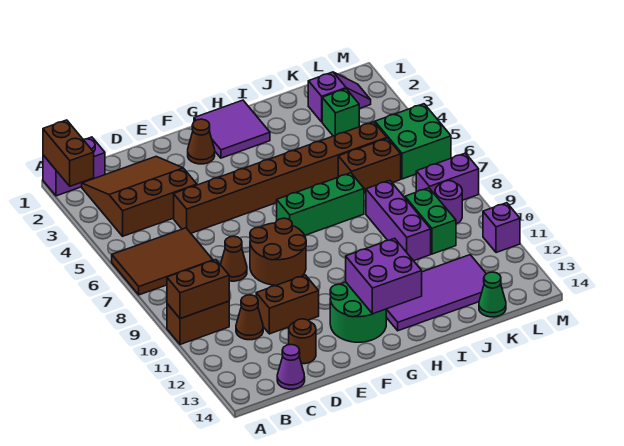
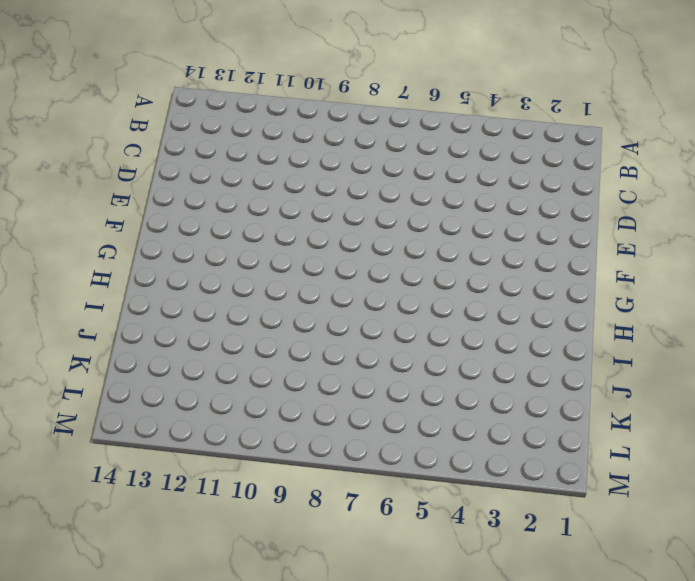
none -> purple 1x2 brick [43,137,105,196]
none -> brown 2x3 tile [112,228,213,295]
none -> brown 1x2 brick [167,301,229,344]

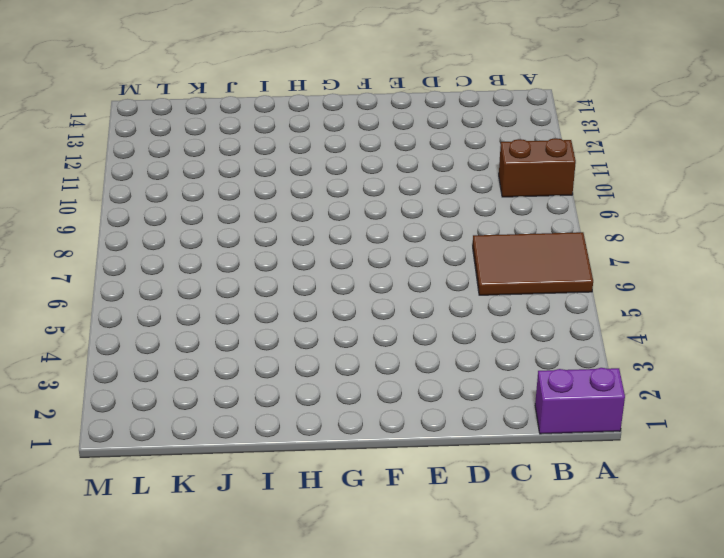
none -> brown 3x3 slope [82,157,197,236]
none -> brown 1x1 cone [236,295,263,340]
none -> purple 1x1 cone [277,345,305,389]

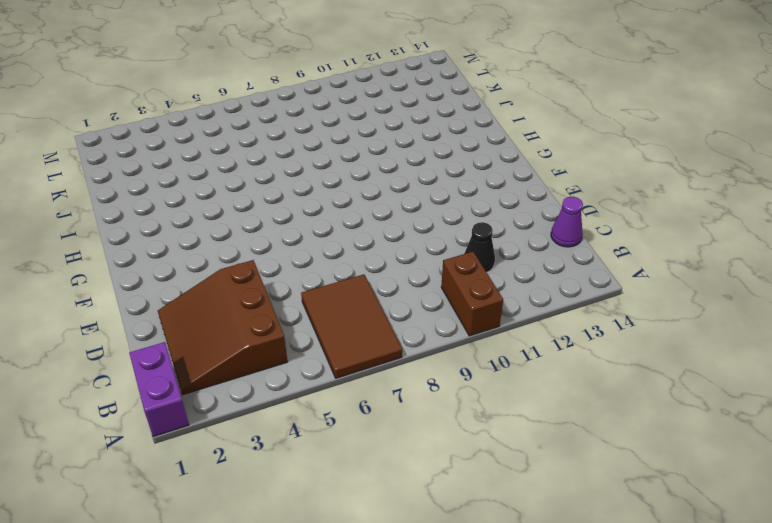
black 1x1 cone [464,222,495,272] -> brown 1x1 cone [236,295,263,340]
none -> brown 1x8 brick [174,122,387,233]
none -> brown 1x1 cone [221,236,247,281]
none -> brown 1x2 brick [256,275,319,334]

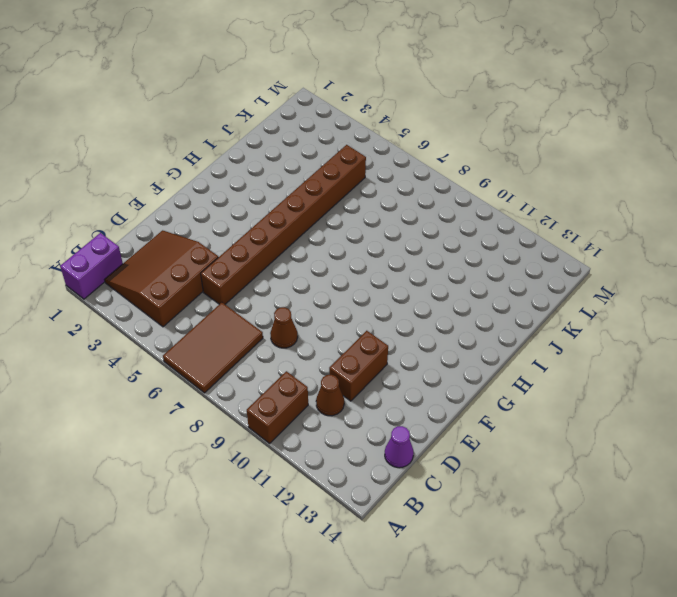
none -> brown 1x1 round brick [289,319,316,364]
none -> brown 2x2 round brick [250,218,306,285]
none -> brown 1x1 cone [188,119,215,164]

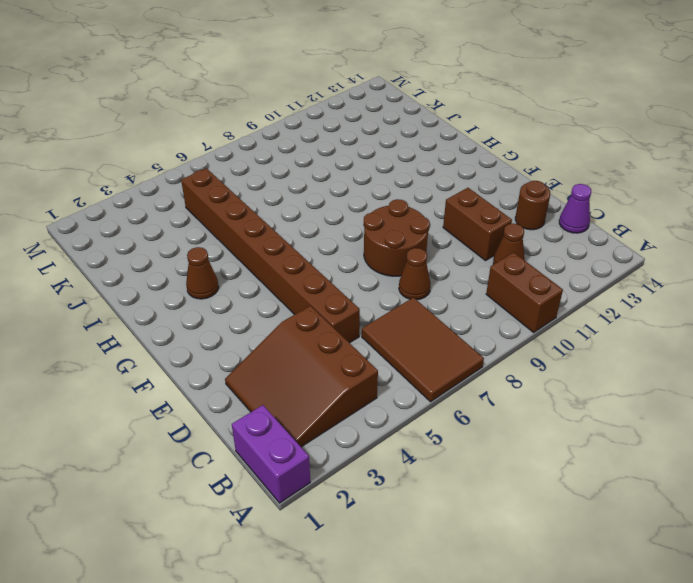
brown 1x1 cone [186,247,219,299] -> brown 1x1 cone moved to [188,119,215,164]
none -> green 2x2 round brick [330,282,386,342]
none -> purple 2x2 tile [194,100,270,158]
none -> green 1x3 brick [277,173,364,235]

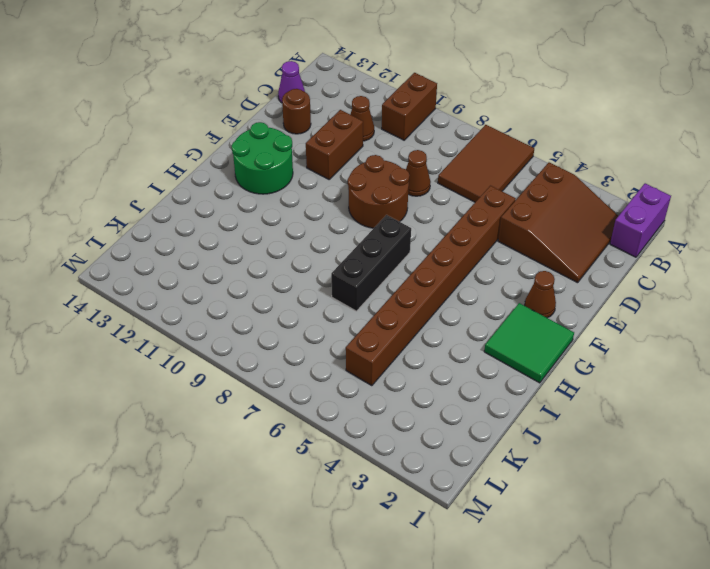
green 2x2 tile [484,303,574,383] -> purple 2x2 tile [194,100,270,158]
black 1x3 brick [331,215,411,311] -> green 1x3 brick [277,173,364,235]
none -> purple 2x4 tile [386,255,486,331]
none -> brown 1x2 brick [338,138,401,193]
none -> purple 1x3 brick [366,180,431,261]

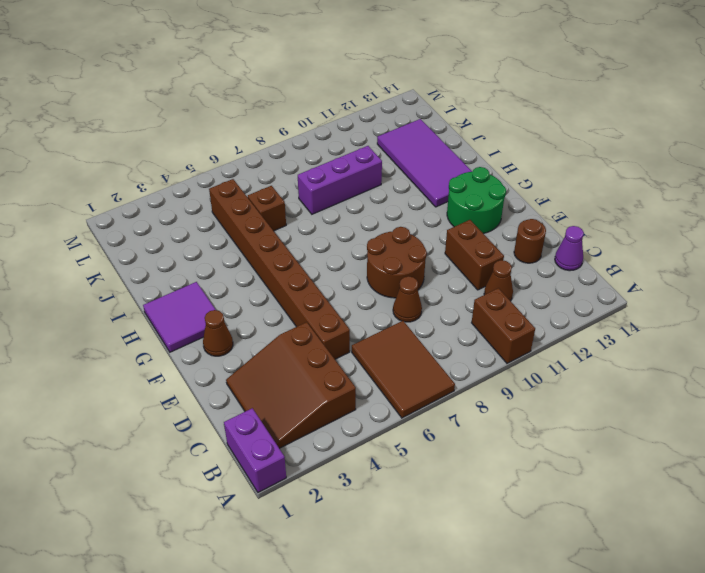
brown 1x1 brick [248,186,286,231] -> brown 1x2 brick [338,138,401,193]
none -> green 1x3 brick [277,173,364,235]
none -> purple 1x2 slope [308,72,371,122]
none -> green 1x1 brick [322,89,359,136]

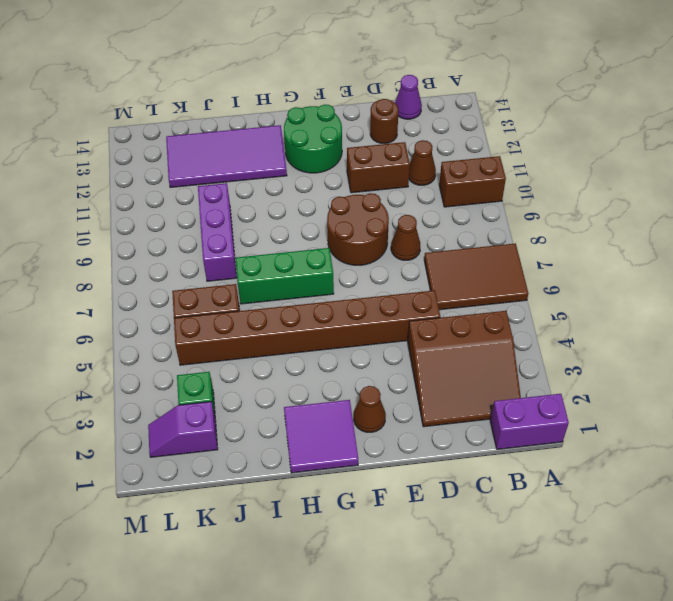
none -> green 1x2 brick [405,188,456,254]
none -> green 1x1 cone [479,272,506,317]
none -> green 2x2 brick [375,104,451,179]

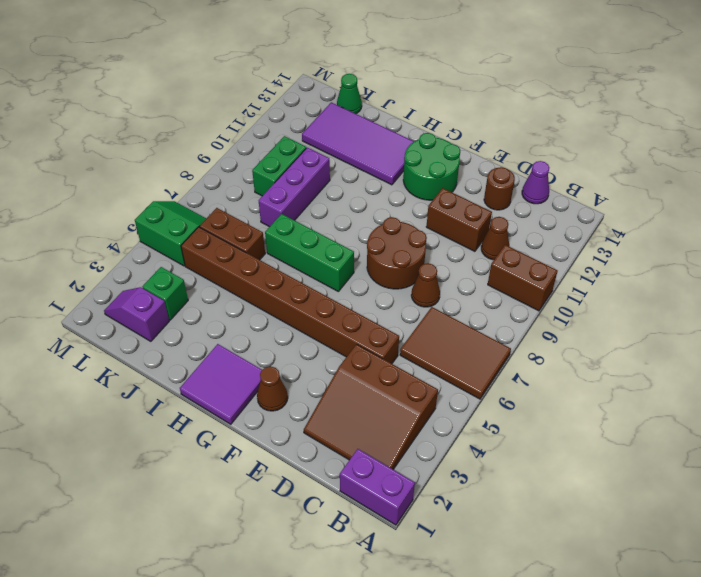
green 2x2 slope [135,201,206,266] -> green 2x2 brick [375,104,451,179]
none -> purple 1x2 brick [416,153,479,200]
none -> purple 1x1 round brick [435,181,462,224]
none -> purple 1x1 brick [483,203,520,253]

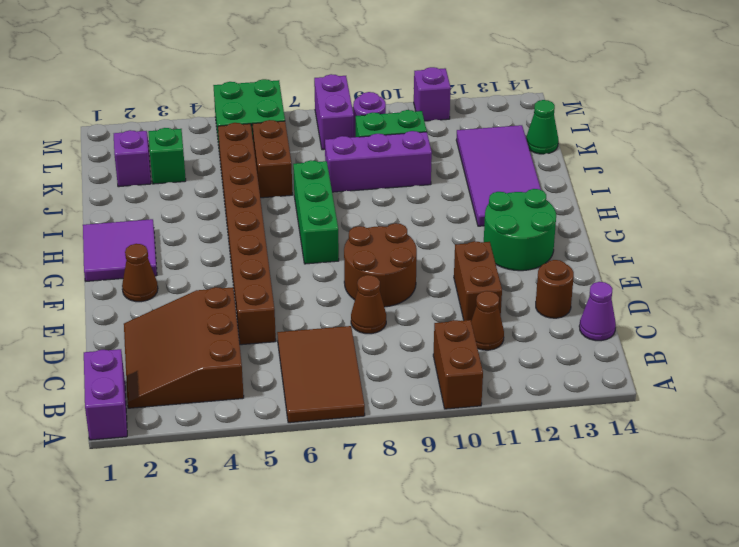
none -> brown 1x2 brick [43,120,94,186]
none -> brown 1x2 brick [167,260,229,319]
none -> purple 2x2 brick [346,238,422,314]

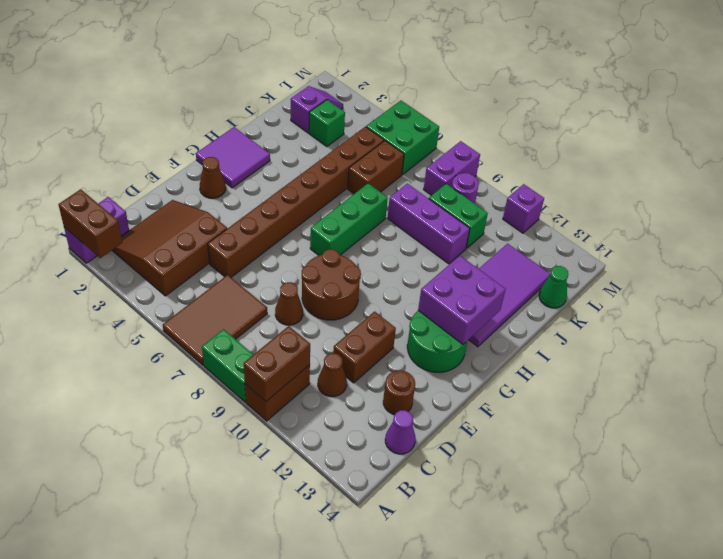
green 1x2 brick [202,329,253,402] -> none

